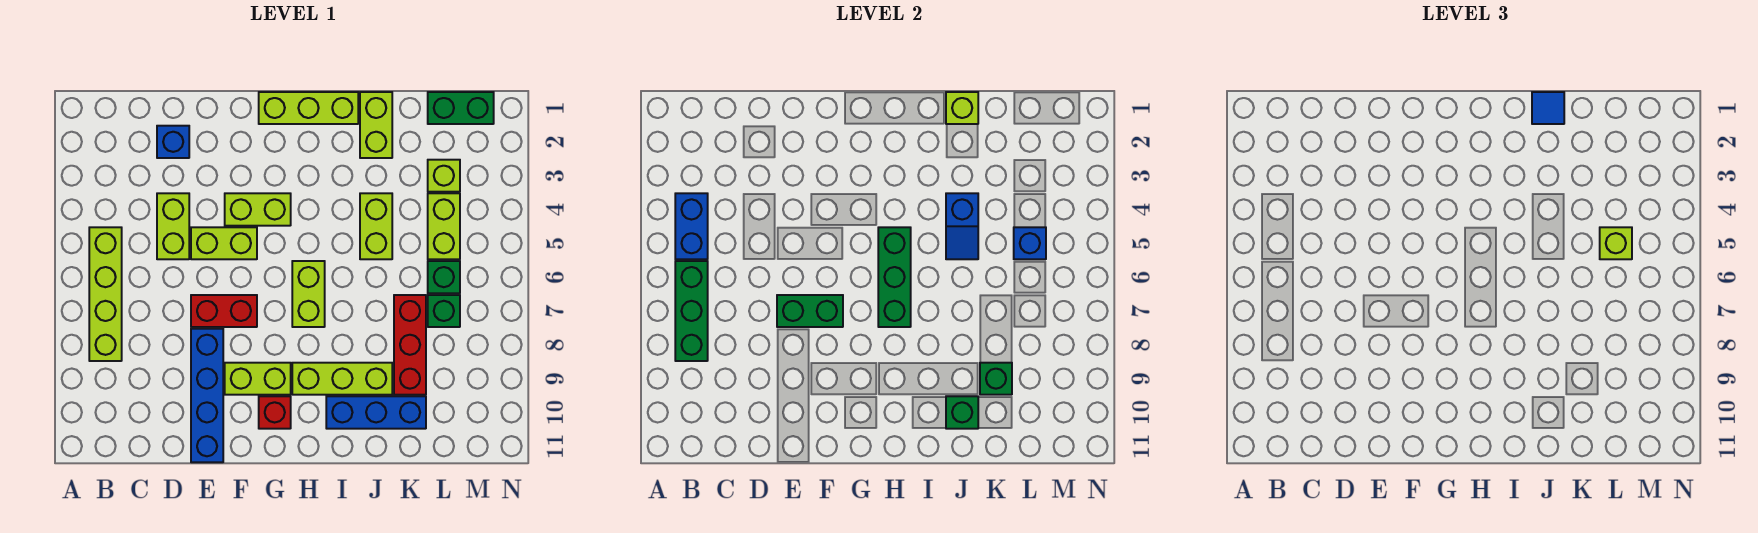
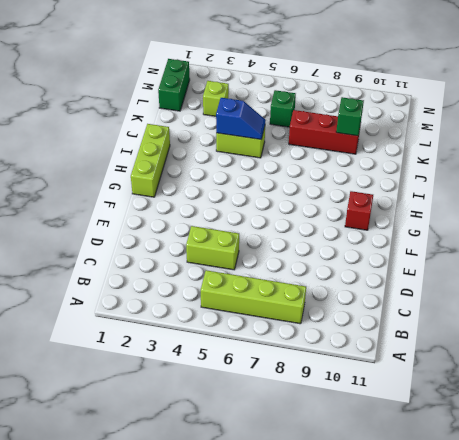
none -> blue 1x1 brick [157,126,189,158]
none -> lime 1x2 brick [191,227,257,259]
none -> red 1x2 brick [191,295,257,327]
none -> blue 1x4 brick [191,329,223,462]

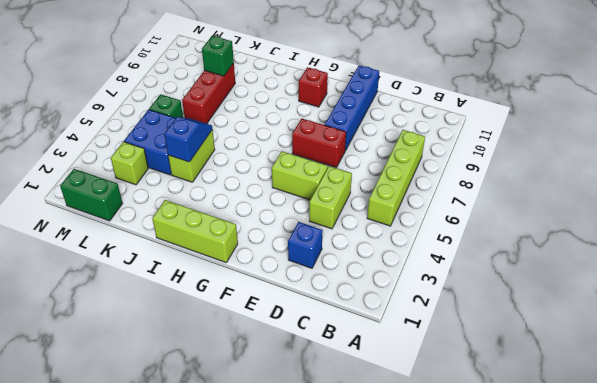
blue 2x2 brick [124,110,176,175] -> lime 1x2 brick [428,193,460,259]
none -> lime 1x2 brick [225,193,291,226]
none -> lime 1x2 brick [225,363,291,395]
none -> lime 1x2 brick [292,261,325,327]
none -> lime 1x3 brick [292,363,392,395]

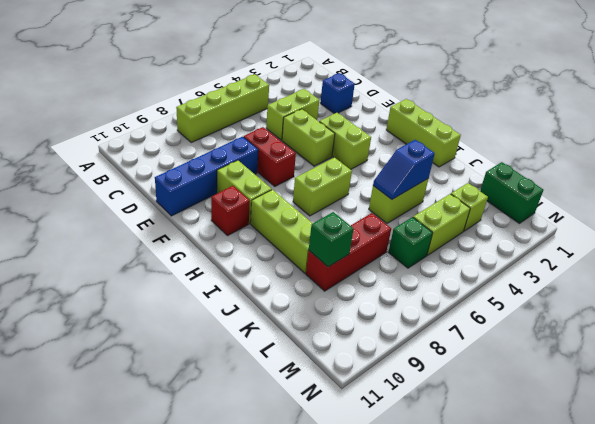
none -> blue 1x3 brick [326,396,426,429]
none -> lime 1x2 brick [360,92,392,158]
none -> green 1x1 brick [428,295,460,327]
none -> blue 1x2 brick [675,193,708,259]

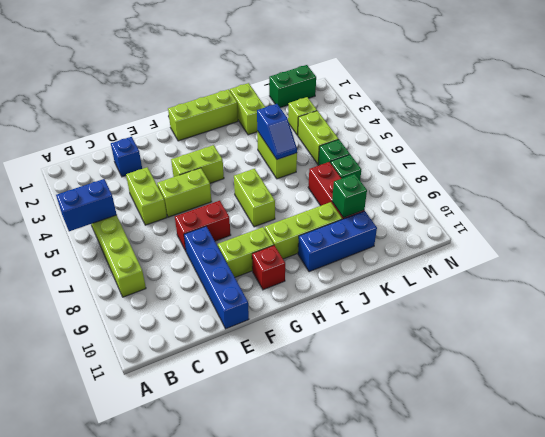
blue 1x2 brick [56,179,117,231] -> blue 1x2 brick turned to [675,193,708,259]
none -> green 1x3 brick [675,261,708,361]
none -> green 1x2 brick [777,295,843,327]
none -> green 1x3 brick [878,227,911,327]
none -> lime 1x1 brick [946,92,978,124]

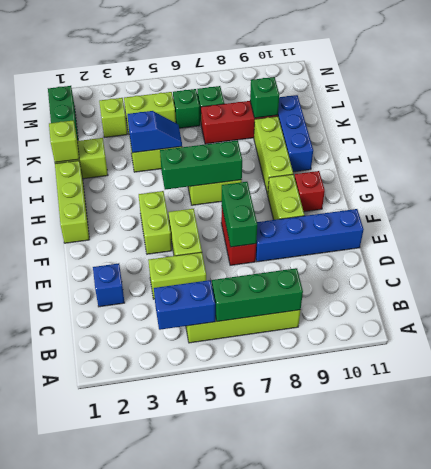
none -> green 1x1 brick [946,396,978,429]
none -> blue 1x1 brick [1014,227,1046,259]
none -> blue 1x1 tile [1532,92,1564,124]
none -> lime 1x1 brick [1600,227,1632,259]

